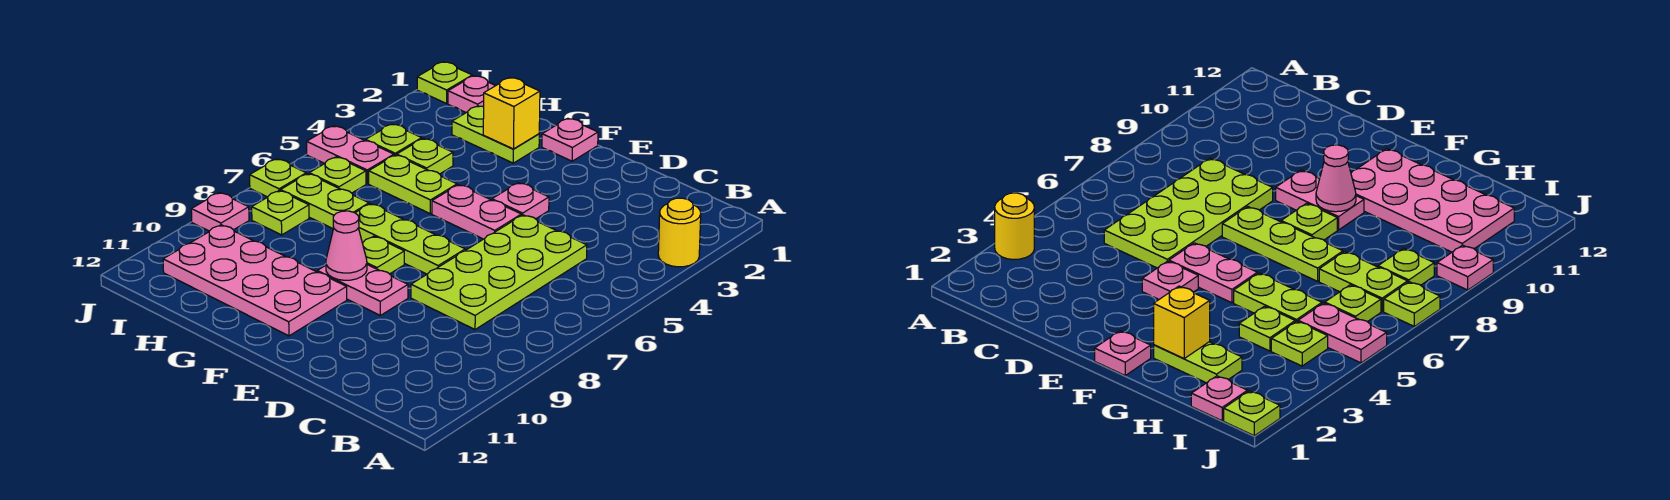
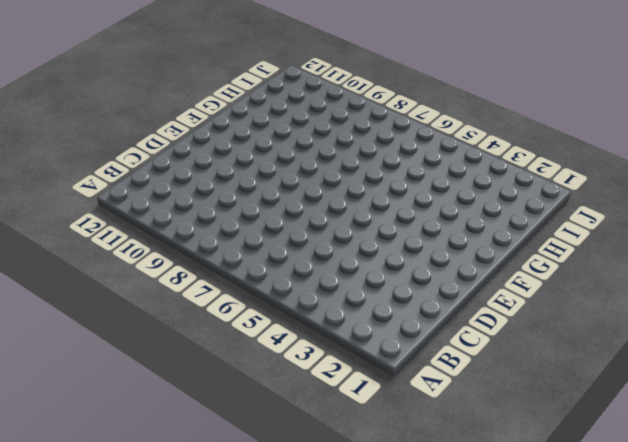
none -> yellow 1x1 round brick [658,198,701,267]
none -> lime 2x4 plate [411,215,587,329]
none -> pink 1x1 plate [492,183,549,219]

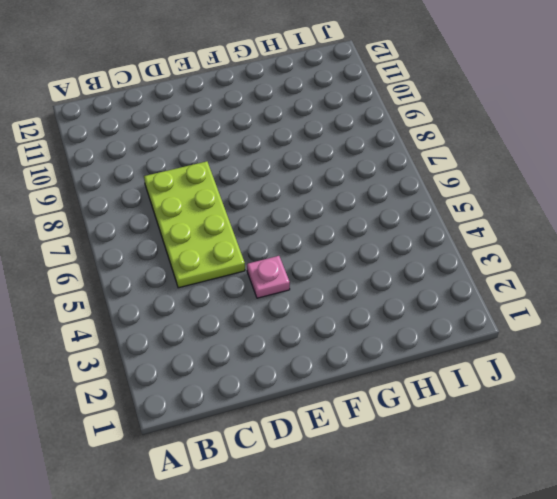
none -> yellow 1x1 round brick [658,198,701,267]
none -> pink 1x2 plate [432,185,521,239]
none -> lime 1x3 plate [356,204,465,274]

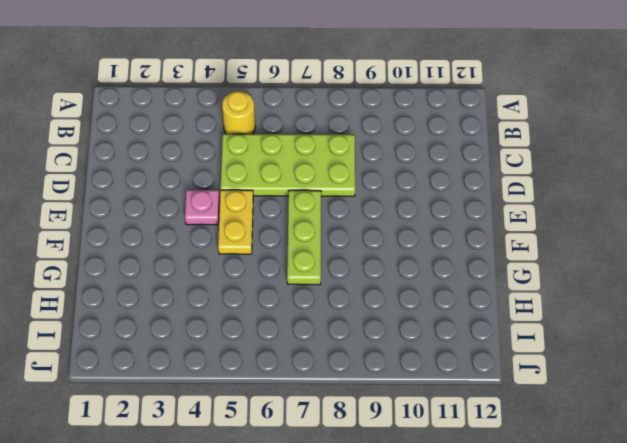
yellow 1x1 round brick [222,91,255,134] -> yellow 1x1 round brick moved to [658,198,701,267]
yellow 1x2 plate [218,190,253,254] -> pink 1x2 plate [432,185,521,239]
none -> pink 1x2 plate [317,265,408,315]
none -> pink 1x1 plate [542,118,598,161]
none -> lime 1x1 plate [363,236,404,274]

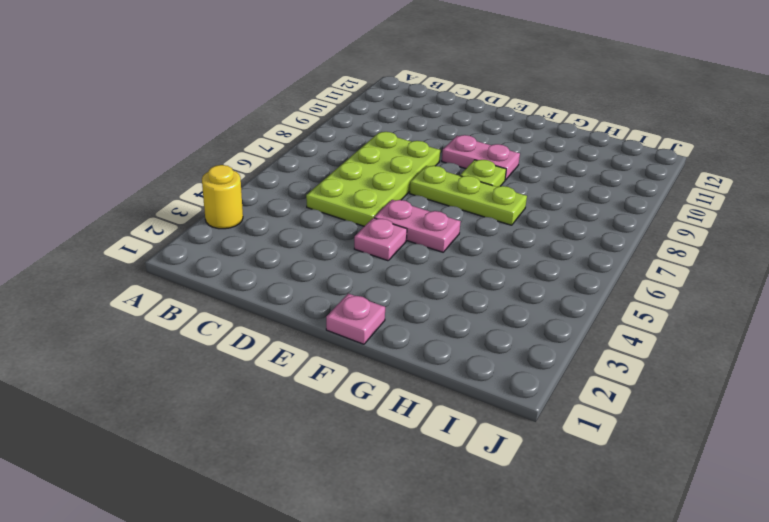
none -> pink 2x4 plate [163,225,347,336]
none -> lime 1x2 plate [452,106,539,163]
none -> lime 1x2 plate [369,155,457,214]

